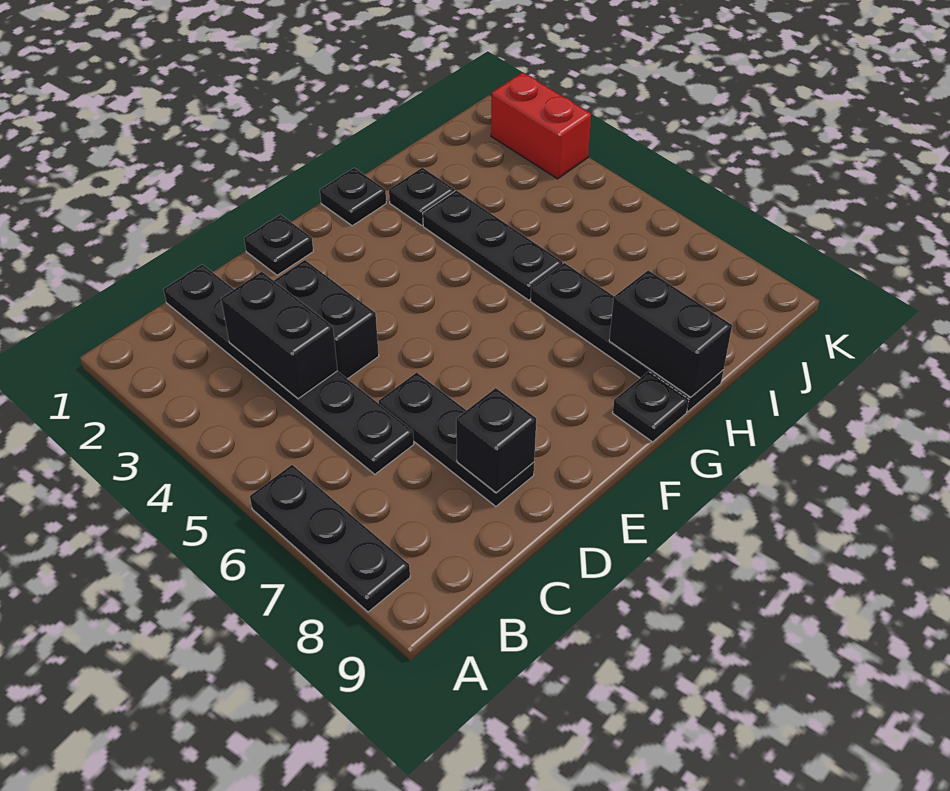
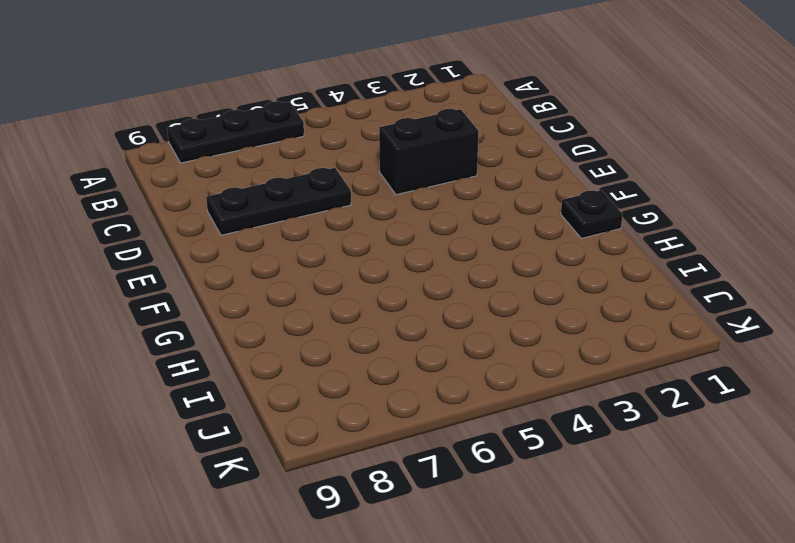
none -> black 1x6 plate [163,264,414,474]
none -> black 1x1 plate [244,215,313,275]
none -> black 1x1 plate [613,372,689,442]

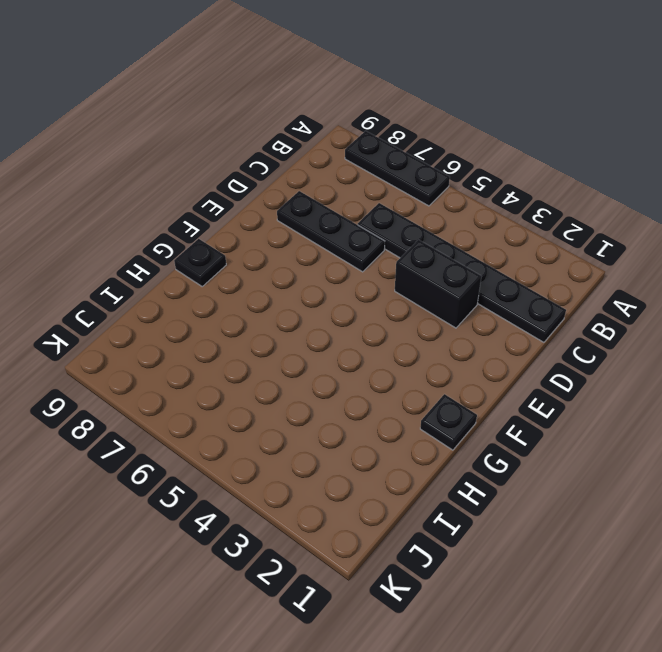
none -> black 1x1 plate [244,215,313,275]
none -> black 1x1 plate [389,168,455,225]
none -> black 1x3 plate [423,190,563,300]

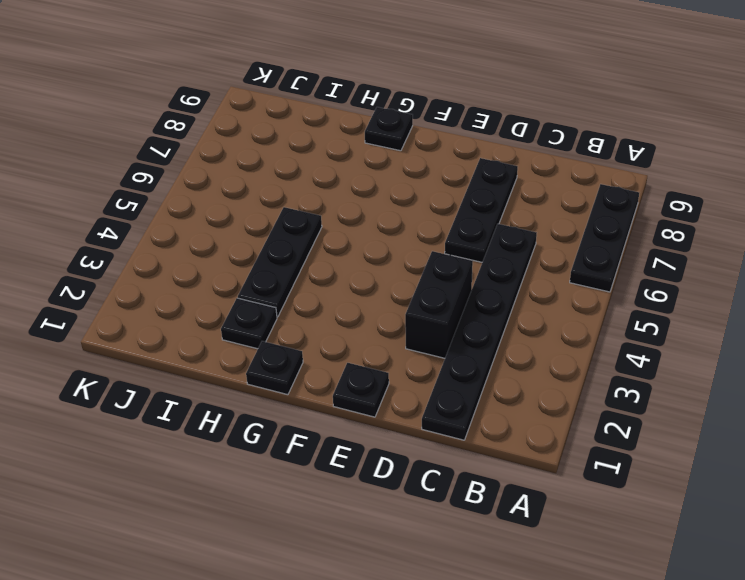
none -> black 1x4 plate [531,263,724,411]
none -> red 1x2 brick [491,73,591,179]
none -> black 1x2 brick [221,272,338,399]

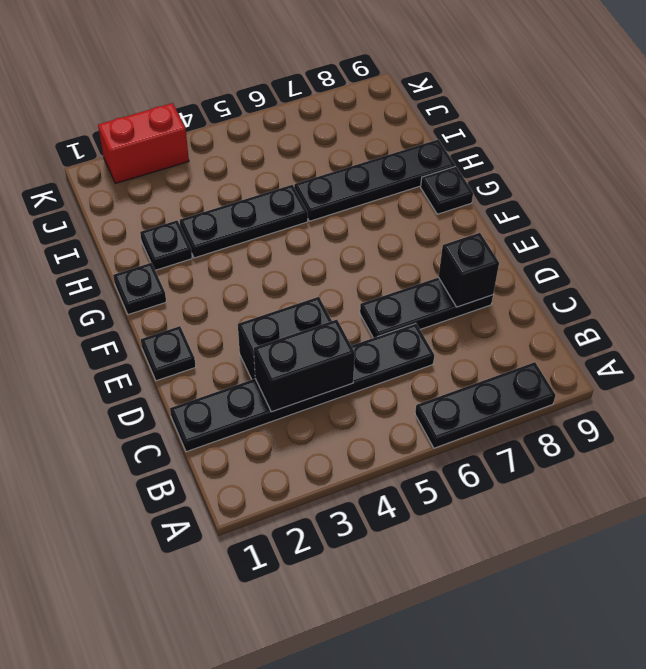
none -> black 1x2 brick [609,270,732,397]

